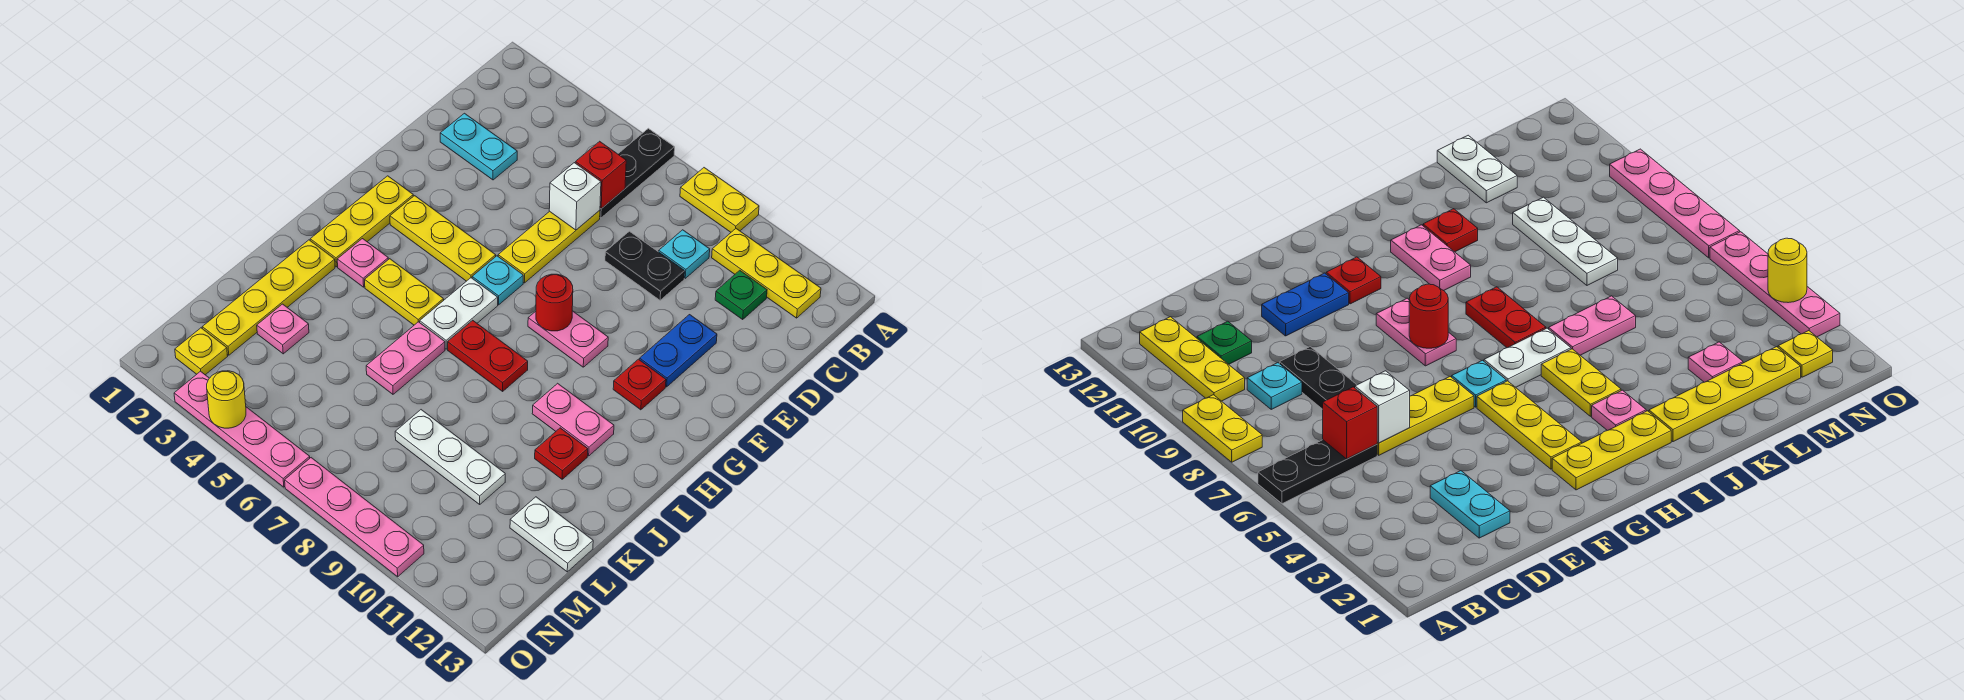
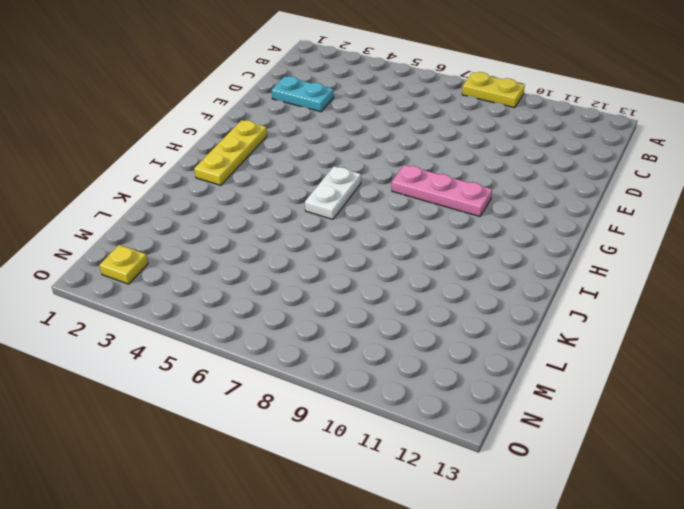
pink 1x3 plate [392,165,492,217] -> pink 1x2 plate [528,311,608,367]
none -> black 1x3 plate [600,128,675,218]
none -> yellow 1x3 plate [712,229,821,318]
none -> cyan 1x1 plate [659,230,710,278]
none -> green 1x1 plate [715,270,767,319]

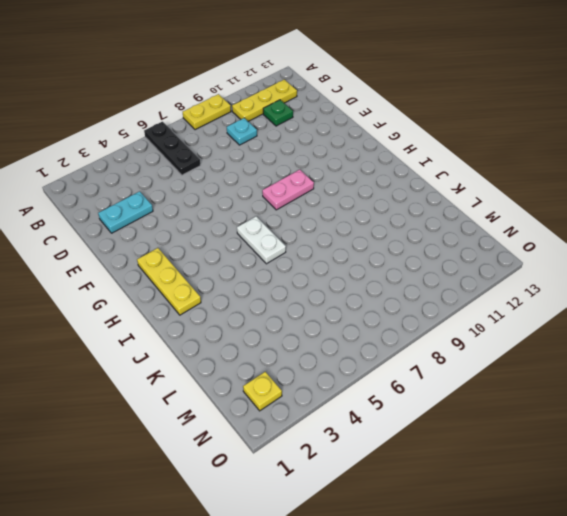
none -> yellow 1x3 plate [498,210,600,283]
none -> black 1x2 plate [605,231,685,300]
none -> blue 1x2 plate [640,315,717,387]
none -> yellow 1x3 plate [390,196,496,281]

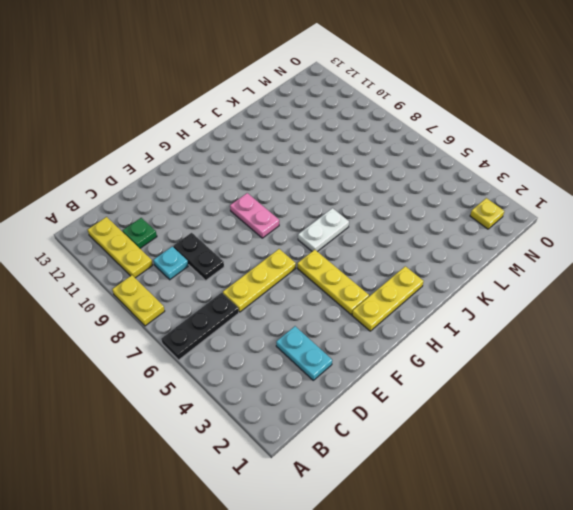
none -> blue 1x2 plate [640,315,717,387]
none -> cyan 1x1 plate [472,256,523,305]
none -> red 1x1 plate [613,359,666,410]
none -> pink 1x1 plate [337,239,388,287]

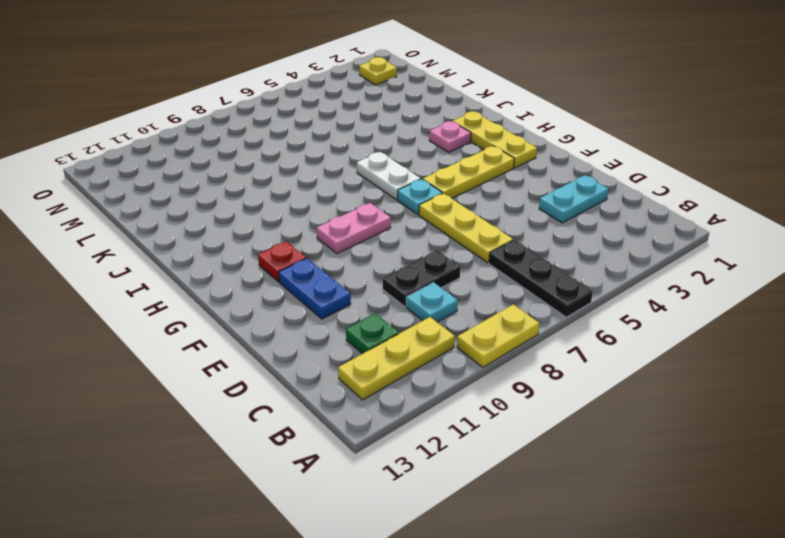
none -> yellow 1x2 plate [365,259,444,325]
none -> red 1x2 plate [448,320,528,391]
none -> pink 1x2 plate [532,383,614,456]
none -> yellow 1x4 plate [202,240,335,355]

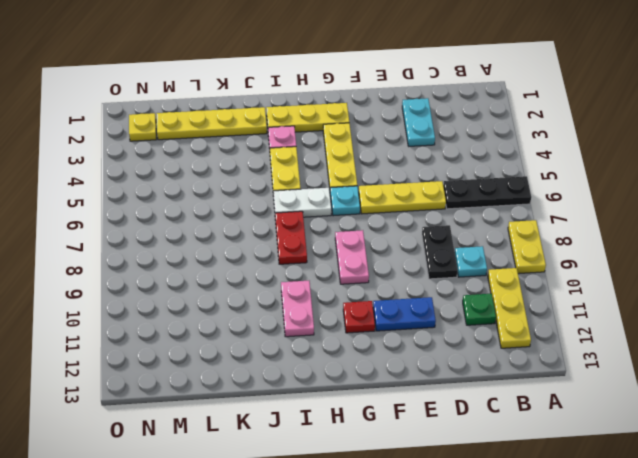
none -> pink 1x2 plate [366,322,445,394]
none -> red 1x1 plate [535,428,588,479]
none -> pink 1x1 plate [257,304,309,354]
none -> white 1x3 plate [395,410,505,504]

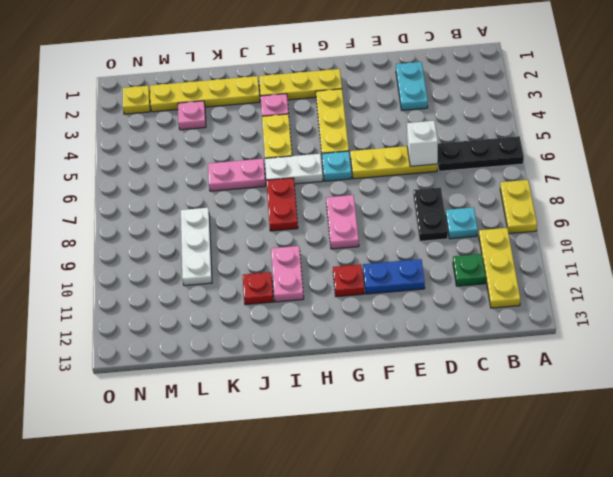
none -> white 1x2 plate [510,497,593,572]
none -> pink 1x4 plate [174,371,310,487]
none -> pink 1x4 plate [285,458,424,577]
none -> red 1x1 brick [575,141,626,209]

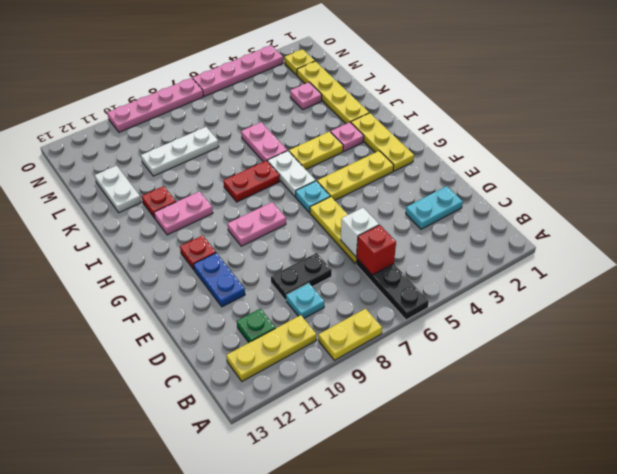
white 1x2 plate [95,166,141,213] -> white 1x2 plate turned to [510,497,593,572]
none -> red 1x1 round brick [536,274,573,331]
none -> yellow 1x1 round brick [207,371,246,428]

